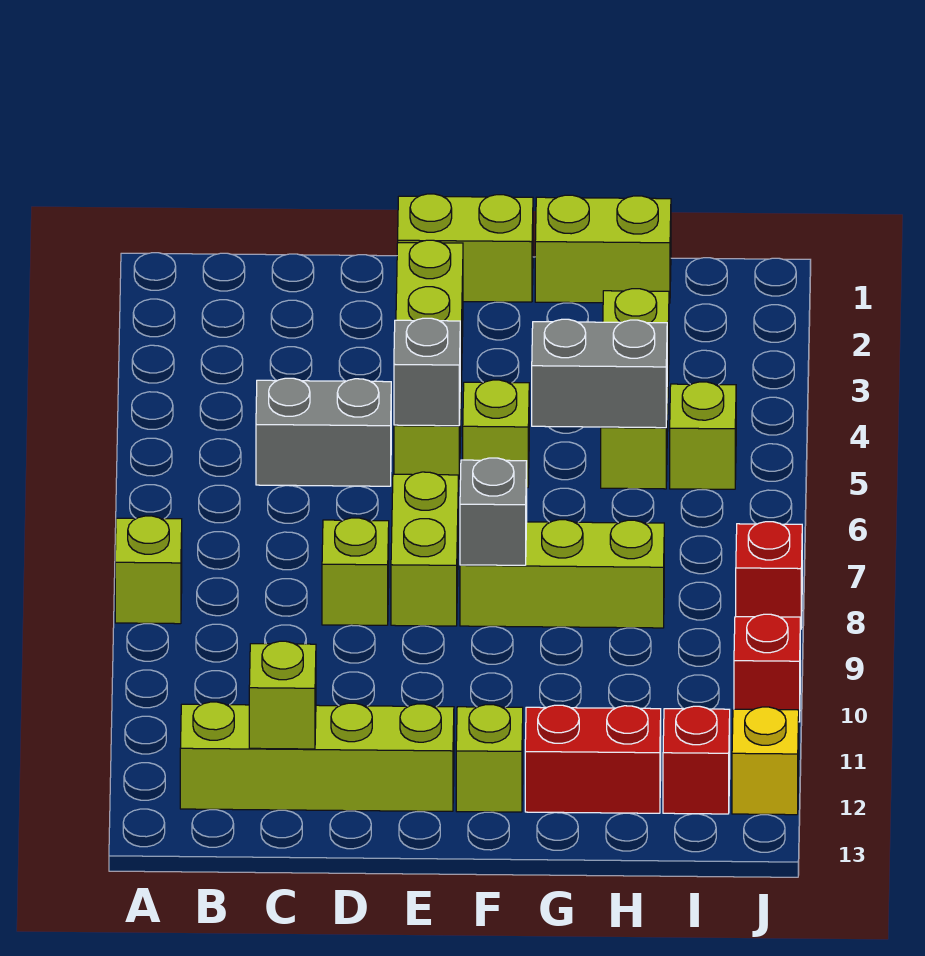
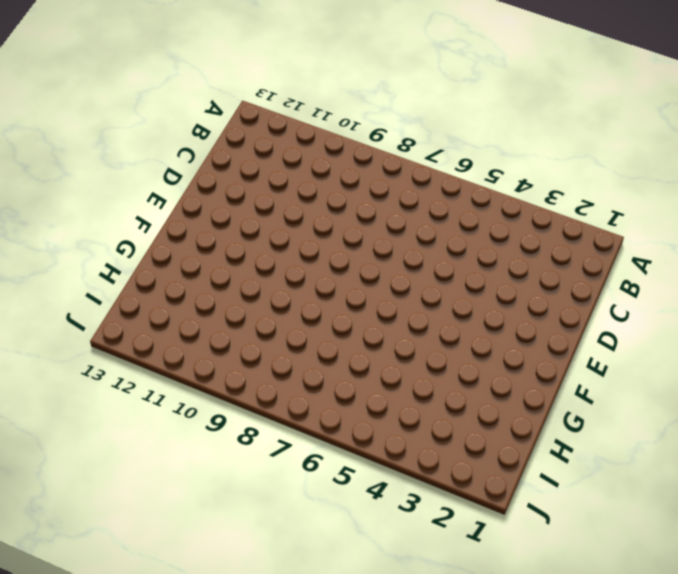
none -> lime 1x1 brick [115,516,182,624]
none -> lime 1x4 brick [180,702,454,811]
none -> grey 1x2 brick [256,378,391,486]

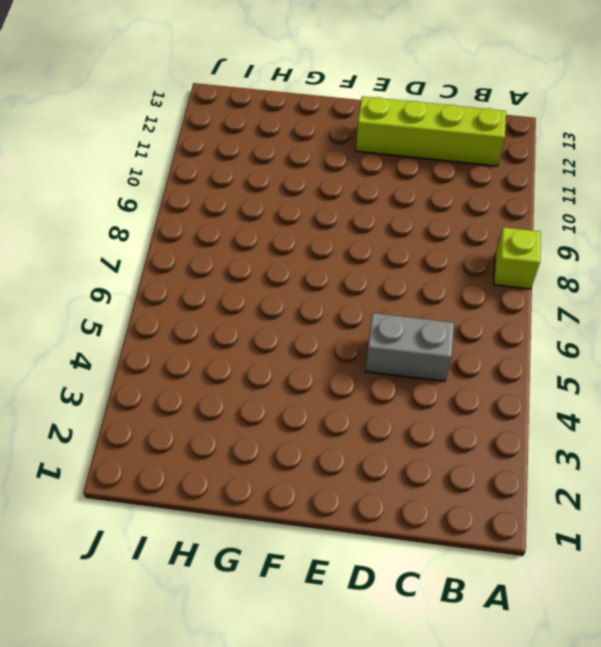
none -> lime 1x1 brick [322,518,389,625]
none -> lime 1x2 brick [398,194,533,302]
none -> lime 1x4 brick [394,240,463,486]

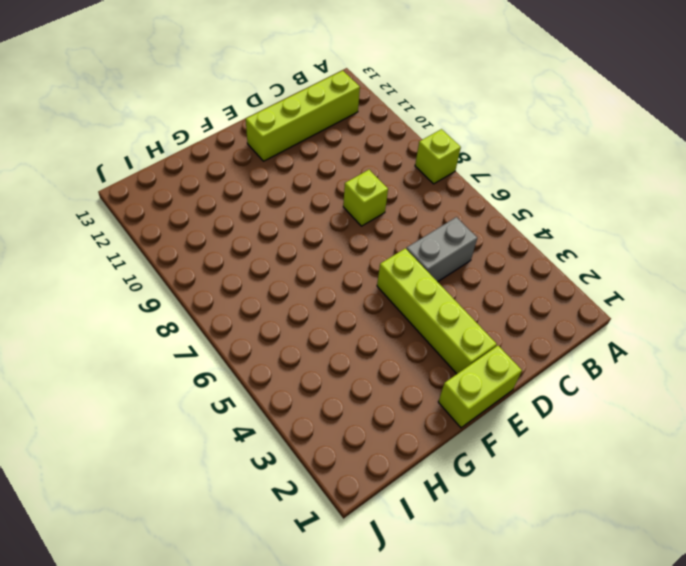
none -> lime 1x2 brick [391,472,459,626]
none -> lime 1x1 brick [463,380,529,488]
none -> lime 1x3 brick [460,520,664,628]

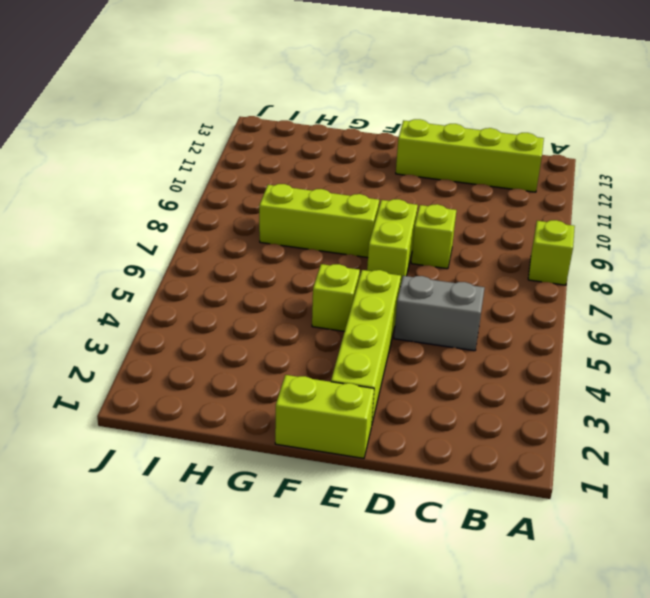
none -> lime 1x1 brick [456,705,523,812]
none -> lime 1x2 brick [535,195,671,303]
none -> red 1x2 brick [525,705,661,813]

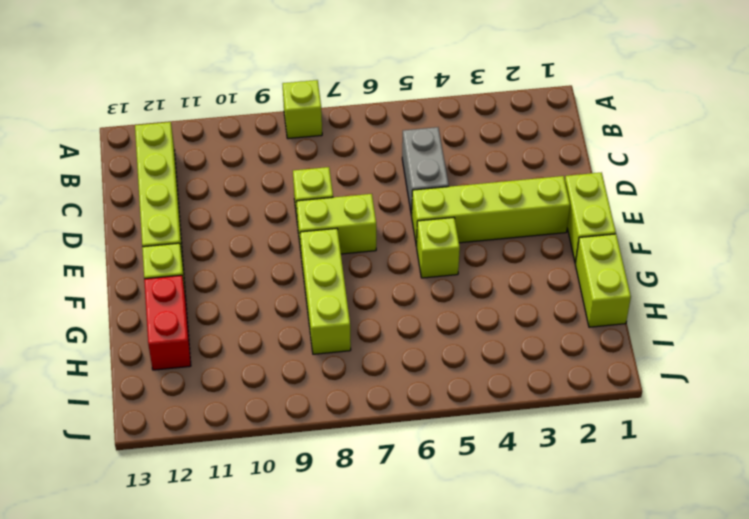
none -> lime 1x3 brick [601,289,669,489]
none -> lime 1x1 brick [670,382,736,489]
none -> red 1x1 brick [663,706,730,814]

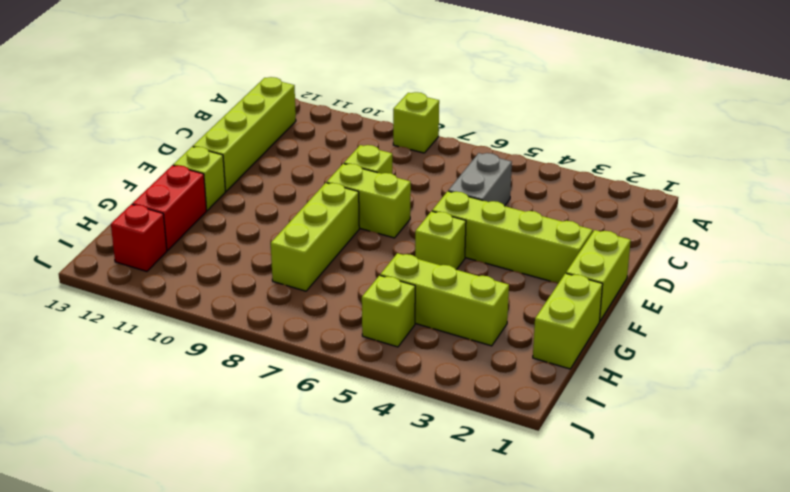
none -> red 1x1 brick [736,522,802,629]
none -> red 1x1 brick [734,614,800,722]
none -> yellow 1x1 brick [732,707,799,815]

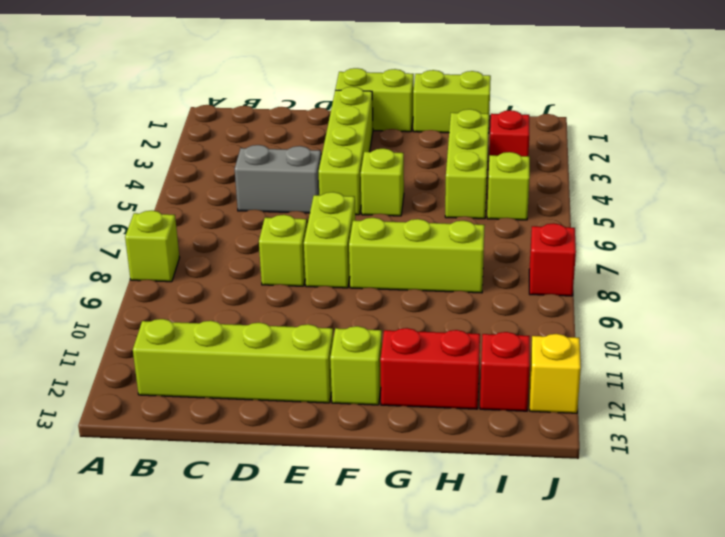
red 1x1 brick [490,110,529,156] -> red 1x1 brick moved to [734,614,800,722]
none -> lime 1x1 brick [249,641,316,749]
none -> grey 1x1 brick [394,318,460,426]
none -> grey 1x1 brick [460,458,527,565]

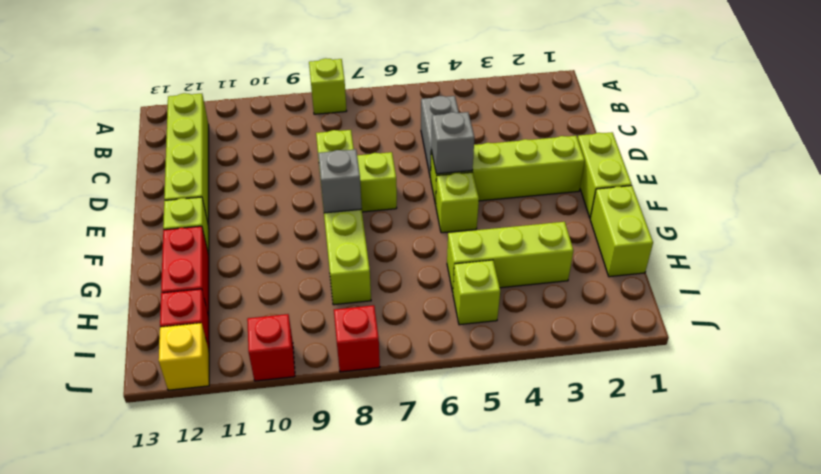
none -> lime 1x1 brick [249,641,316,749]
none -> grey 1x2 brick [532,319,667,428]

